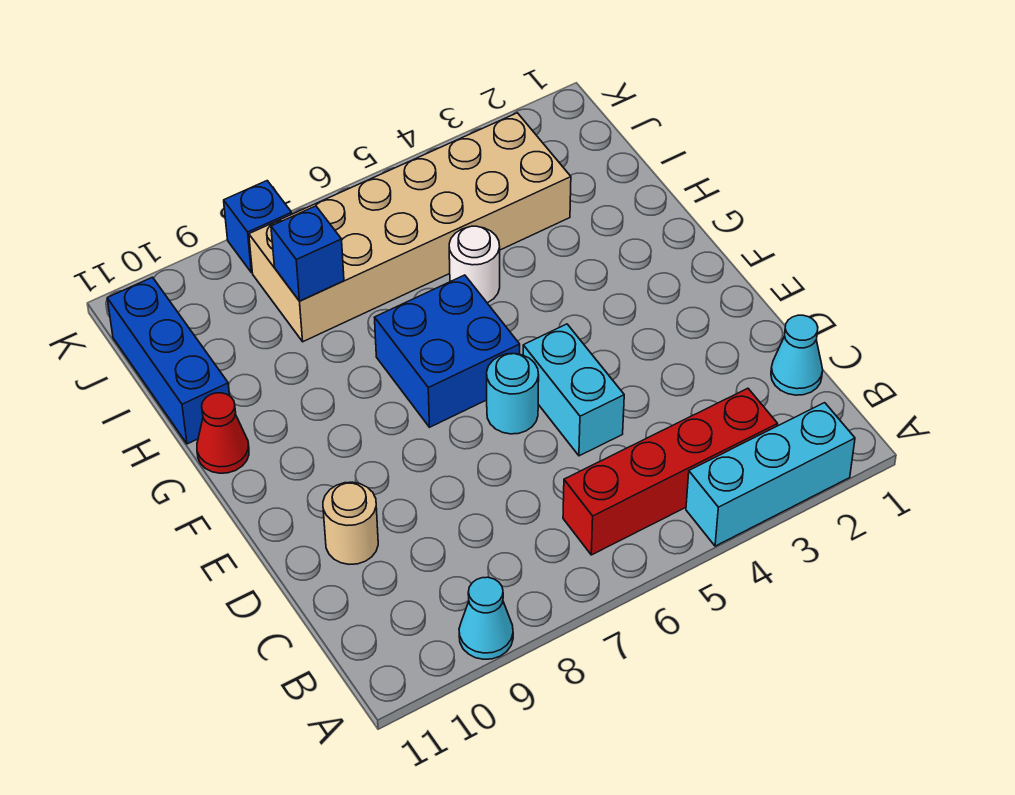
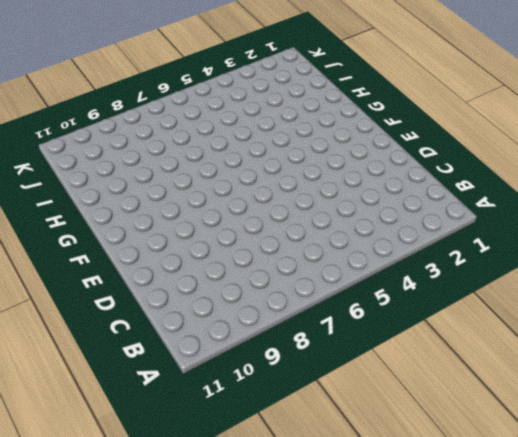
none -> cyan 1x3 brick [686,403,855,546]
none -> cyan 1x1 cone [459,577,513,659]
none -> red 1x4 brick [563,388,778,555]

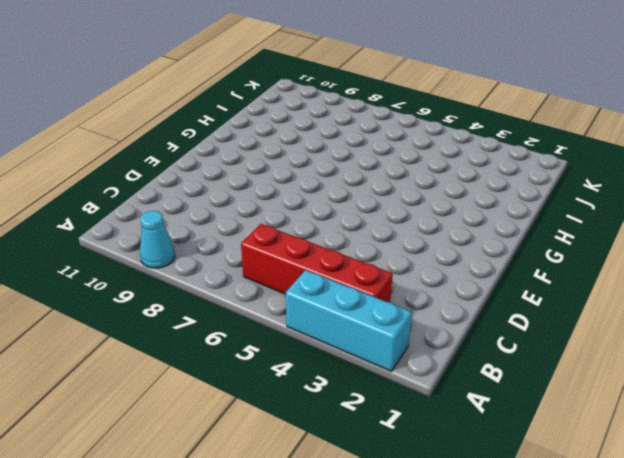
none -> cyan 1x1 cone [771,315,823,395]
none -> cyan 1x2 brick [523,324,624,456]
none -> tan 1x1 round brick [323,482,378,564]

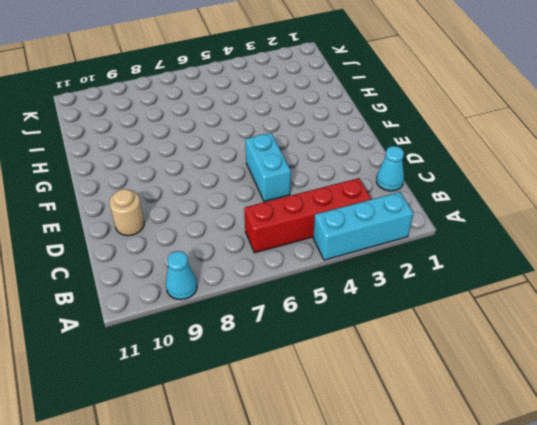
none -> cyan 1x1 round brick [487,354,539,434]
none -> blue 2x2 brick [375,275,520,427]
none -> red 1x1 cone [197,393,249,473]

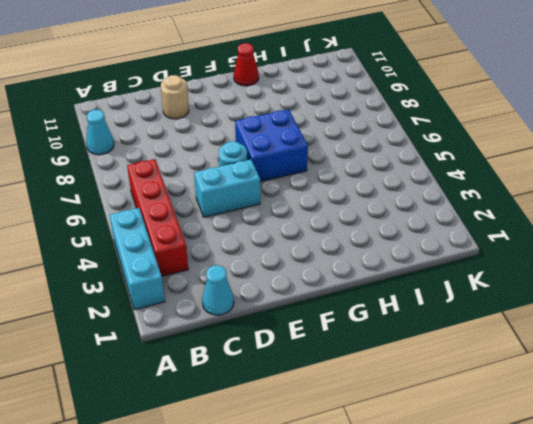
none -> white 1x1 round brick [449,226,500,303]
none -> blue 1x3 brick [107,277,230,444]
none -> tan 2x6 brick [249,113,571,342]

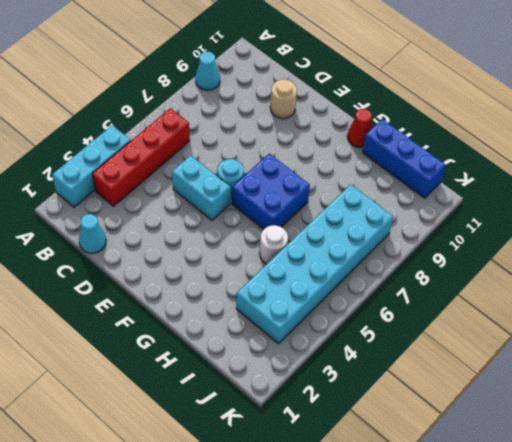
cyan 2x6 brick [236,184,393,344] -> tan 2x6 brick [249,113,571,342]
none -> blue 1x1 brick [224,181,292,273]
none -> blue 1x1 brick [271,206,344,301]

